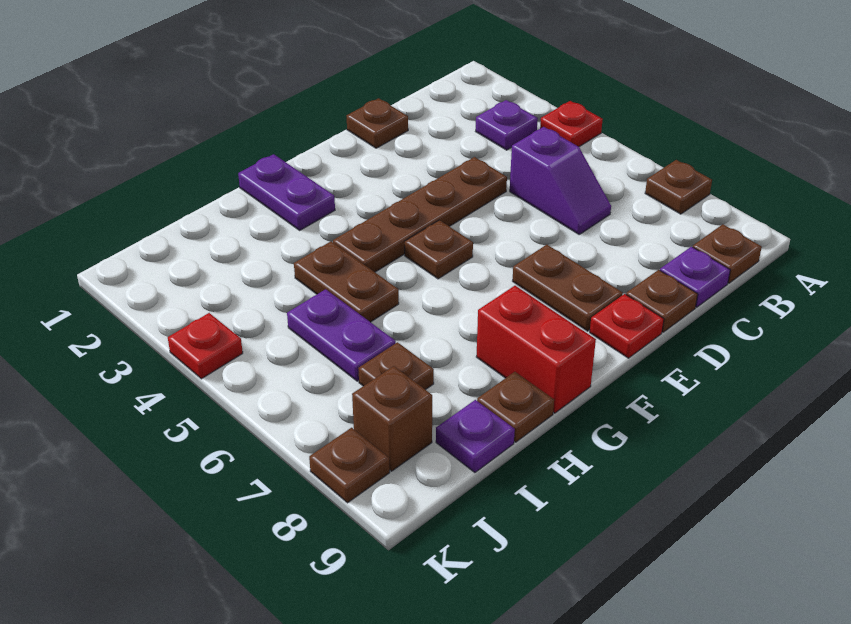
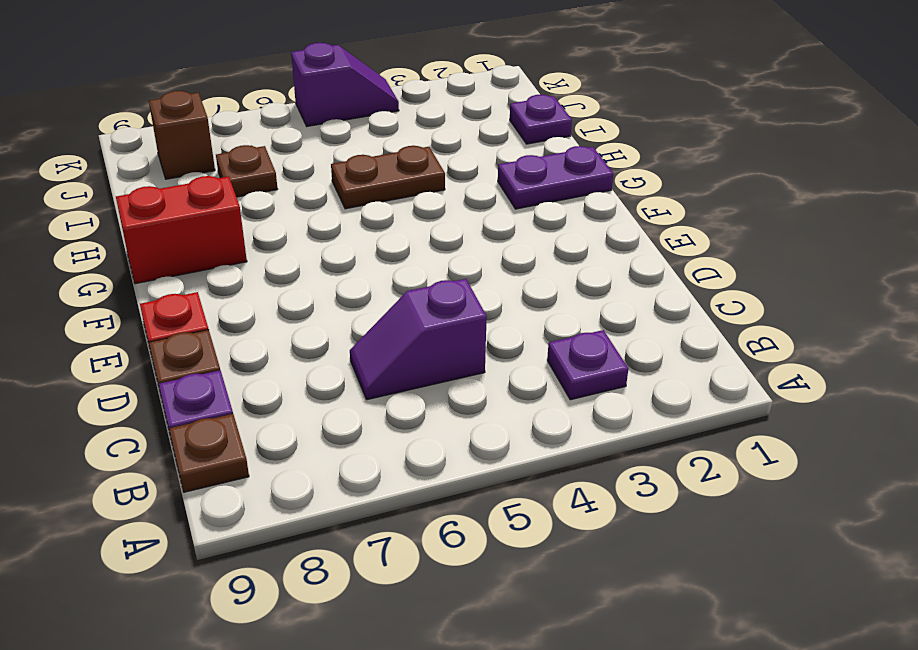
purple 1x1 plate [510,95,572,144] -> purple 1x1 plate moved to [436,400,515,473]
purple 1x2 slope [291,43,399,126] -> red 1x1 plate [168,313,243,379]
none -> red 1x1 plate [540,101,603,147]
none -> brown 1x1 plate [645,160,712,214]
none -> brown 1x1 plate [347,98,408,148]

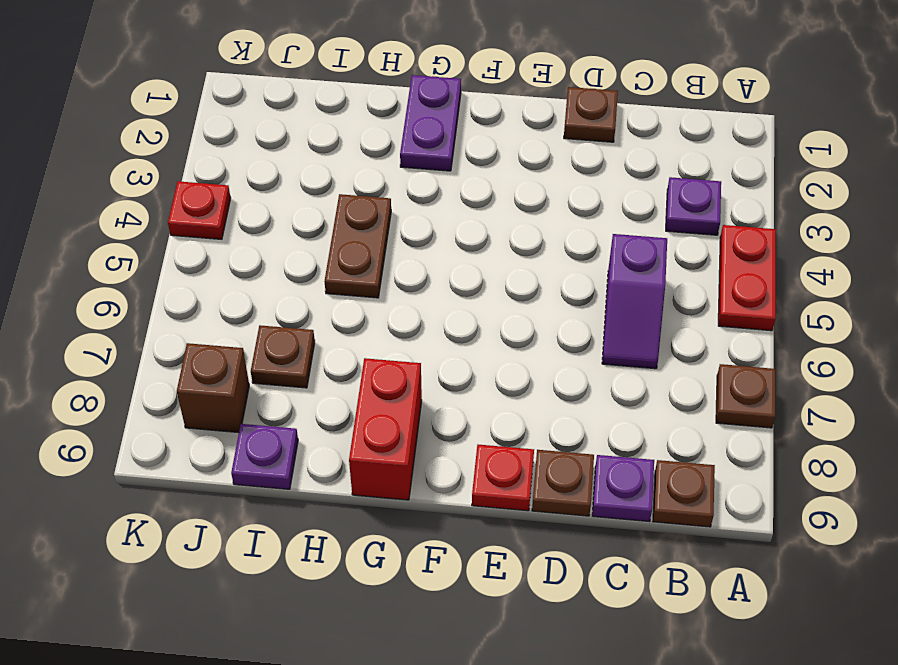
red 1x2 plate [718,225,776,331] -> red 1x1 plate [540,101,603,147]
none -> brown 1x4 plate [333,157,507,272]
none -> brown 1x2 plate [513,245,623,331]
none -> brown 1x1 plate [405,220,473,279]

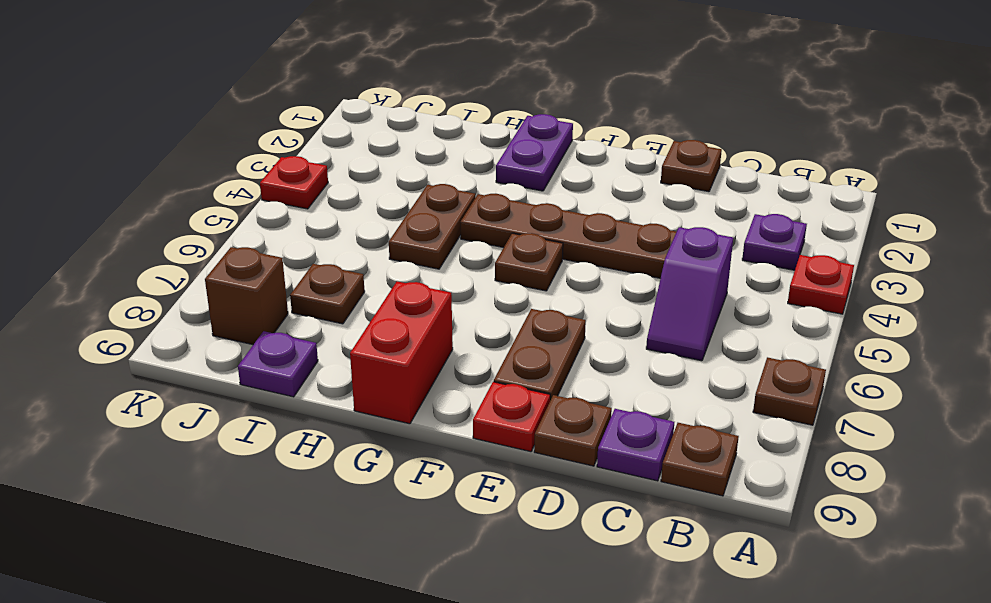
none -> brown 1x1 plate [477,372,554,442]
none -> purple 1x2 plate [287,289,396,381]
none -> brown 1x1 plate [309,428,390,503]

